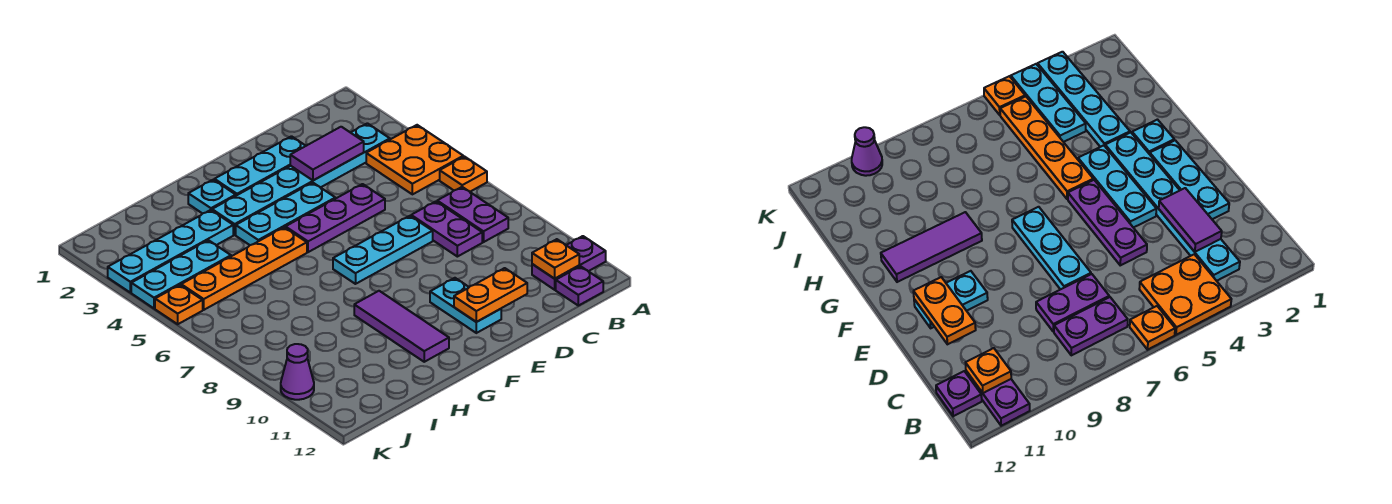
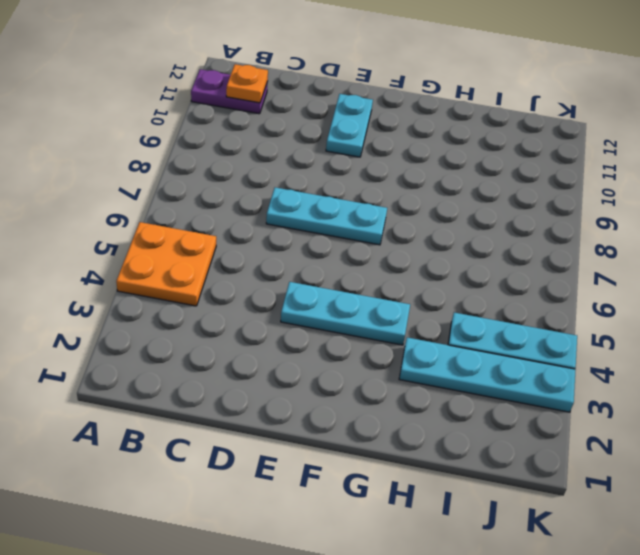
none -> orange 1x1 plate [440,157,487,192]
none -> cyan 1x6 plate [212,123,390,235]
none -> purple 1x2 plate [437,187,508,242]

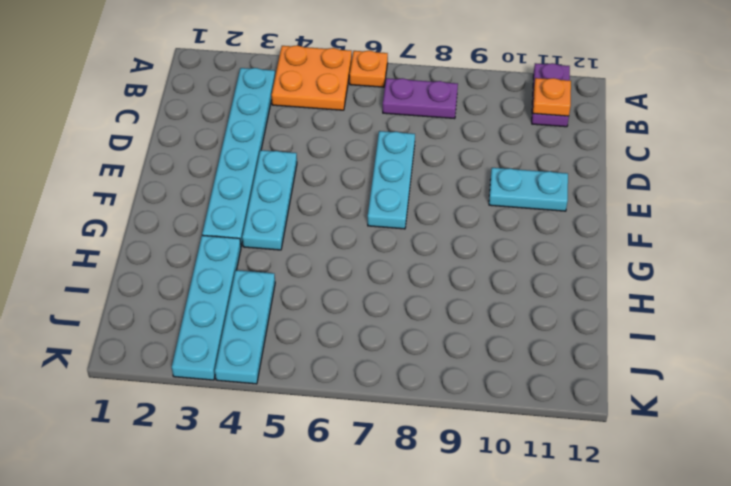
none -> purple 1x1 plate [556,266,603,306]
none -> purple 1x2 plate [411,201,482,257]
none -> cyan 1x3 plate [214,136,305,196]

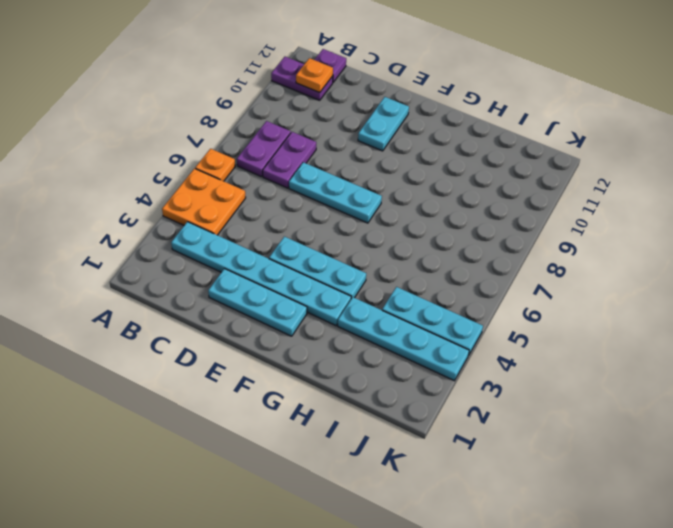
none -> purple 1x3 plate [286,184,385,252]
none -> cyan 1x1 plate [188,180,236,214]
none -> orange 1x4 plate [181,227,307,310]

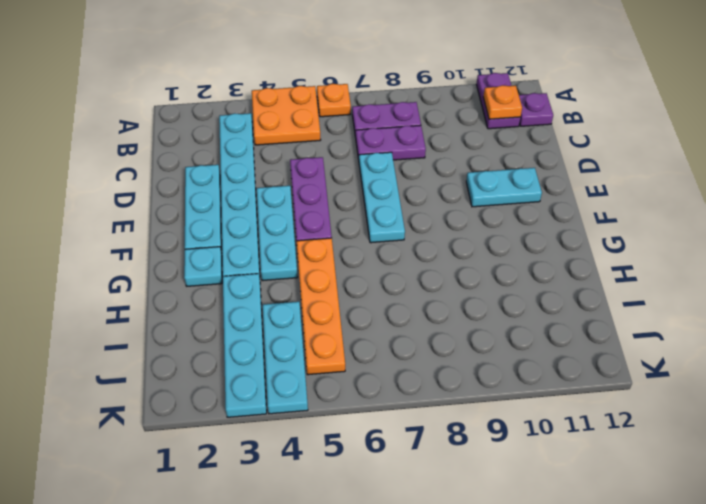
none -> purple 1x3 tile [354,291,449,362]
none -> orange 1x1 plate [155,285,203,324]
none -> purple 1x1 cone [281,344,314,400]

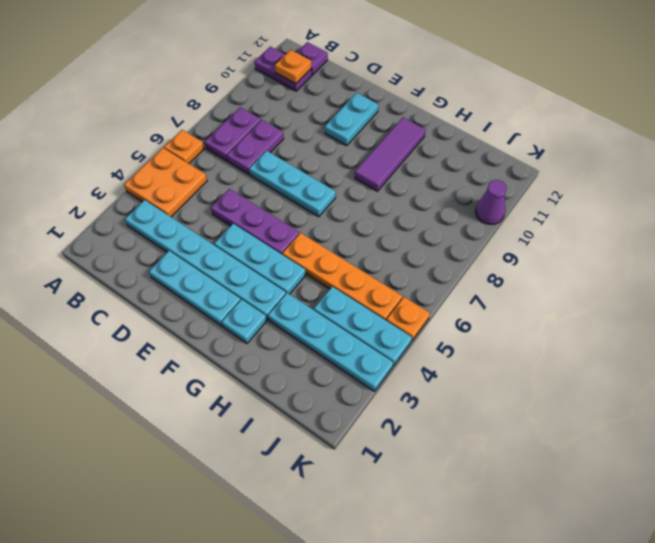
none -> purple 1x2 tile [290,127,364,180]
none -> orange 1x2 plate [454,268,527,322]

